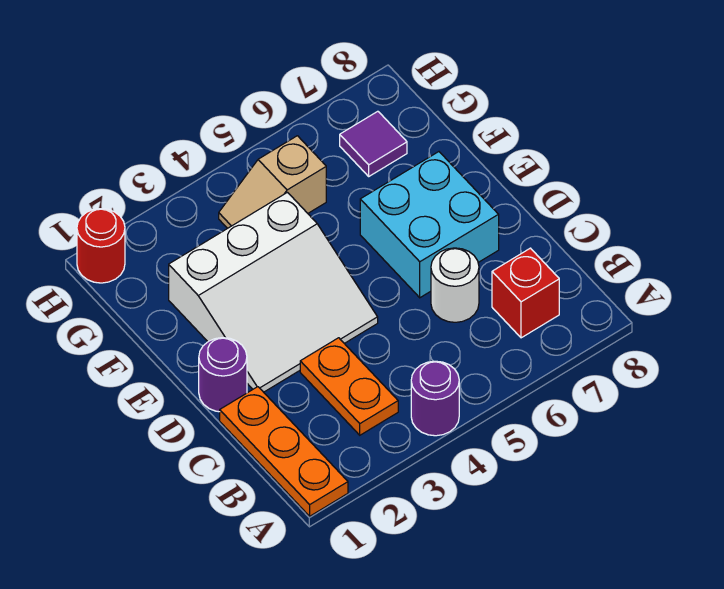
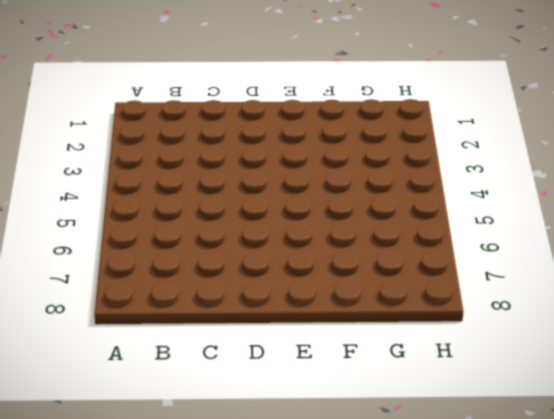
none -> orange 1x3 plate [220,387,348,516]
none -> purple 1x1 round brick [411,361,459,436]

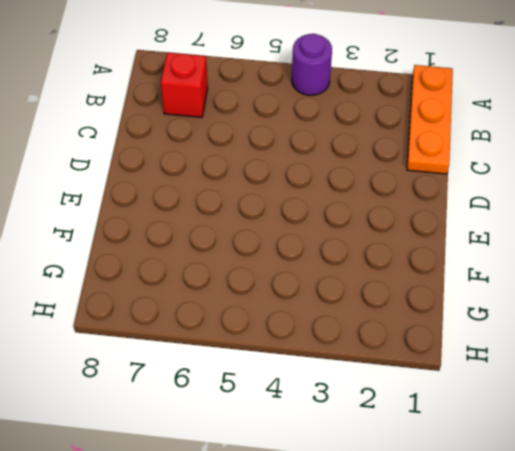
none -> orange 1x2 plate [300,338,398,435]
none -> white 1x1 round brick [431,248,479,322]

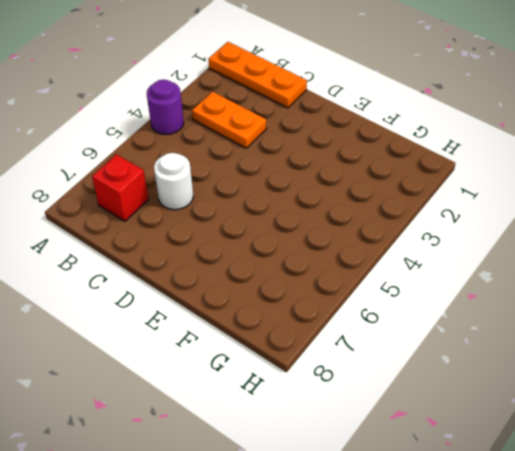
none -> purple 1x1 round brick [199,338,247,412]
none -> white 3x3 slope [169,192,378,392]

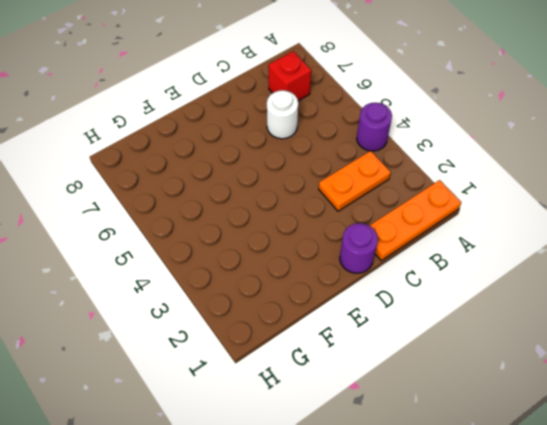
none -> white 3x3 slope [169,192,378,392]
none -> cyan 2x2 brick [360,152,499,298]

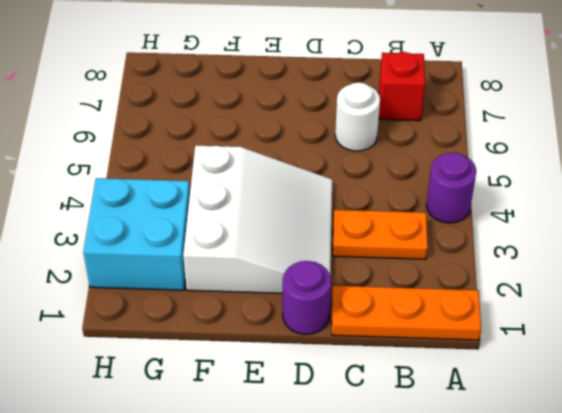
cyan 2x2 brick [83,178,190,290] -> cyan 2x2 brick moved to [360,152,499,298]
none -> tan 1x2 slope [219,136,326,229]
none -> purple 1x1 tile [340,111,407,176]

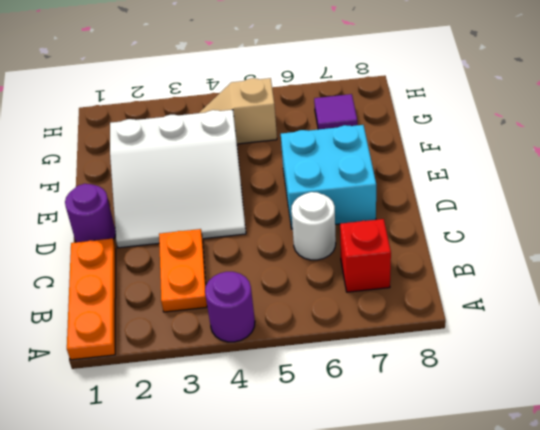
none -> red 1x1 round brick [77,209,125,283]

